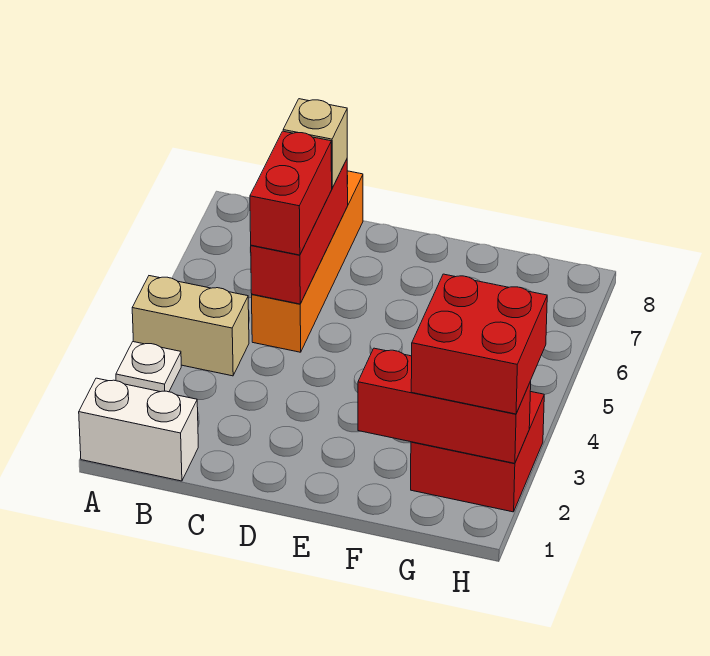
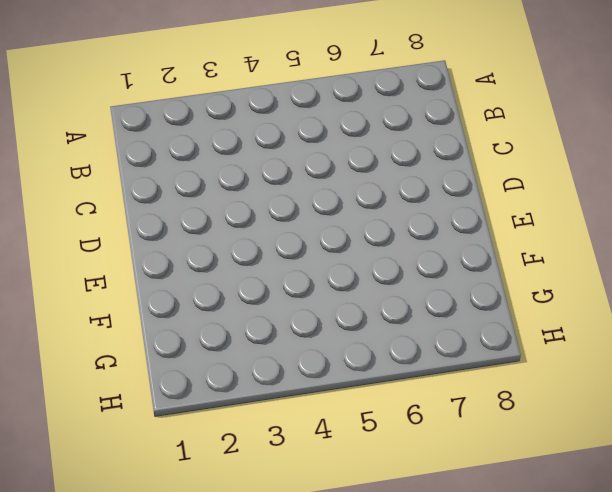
none -> white 1x2 brick [79,378,198,481]
none -> white 1x1 plate [116,342,181,392]

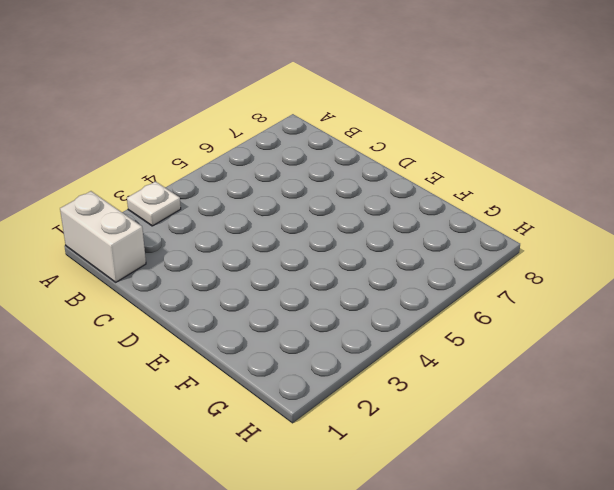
none -> tan 1x2 brick [132,276,249,376]
none -> orange 1x4 brick [252,171,363,352]

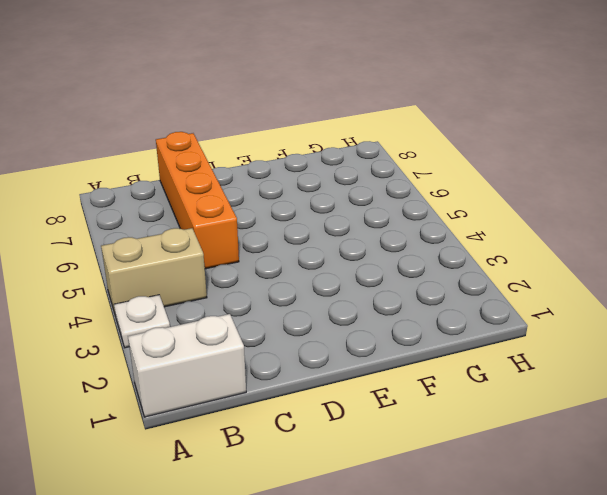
none -> red 2x2 brick [411,391,544,512]
none -> red 1x3 brick [250,159,348,304]

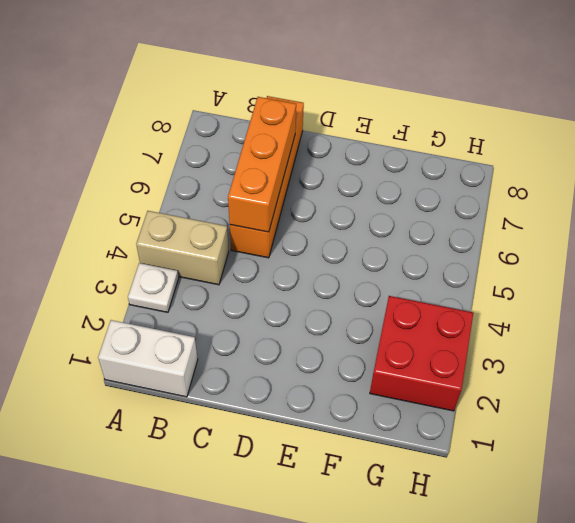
orange 1x3 brick [228,97,296,232] -> red 1x3 brick [250,159,348,304]
none -> red 1x3 brick [358,348,531,463]
none -> red 1x2 brick [250,131,332,255]

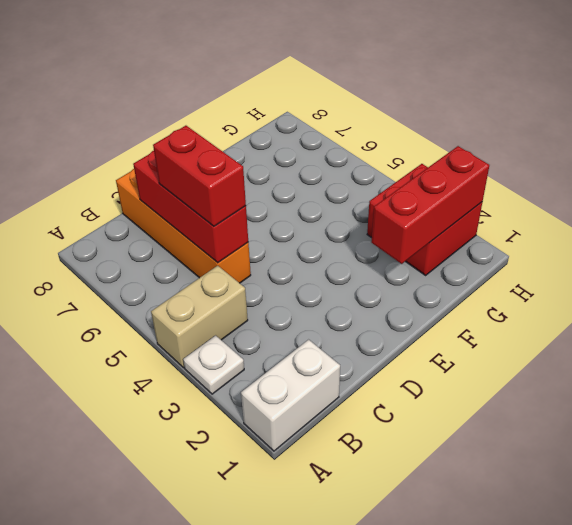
none -> tan 1x1 brick [283,99,347,188]
none -> red 2x2 brick [411,274,547,414]

